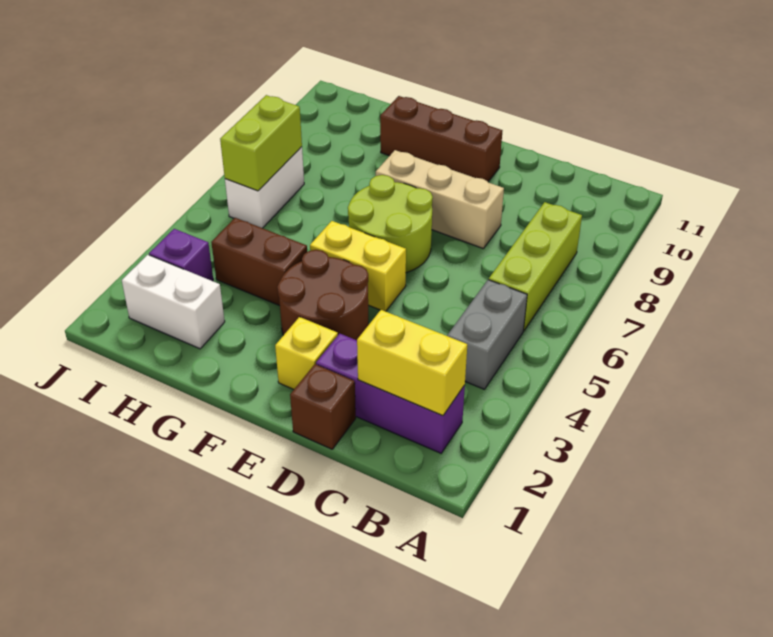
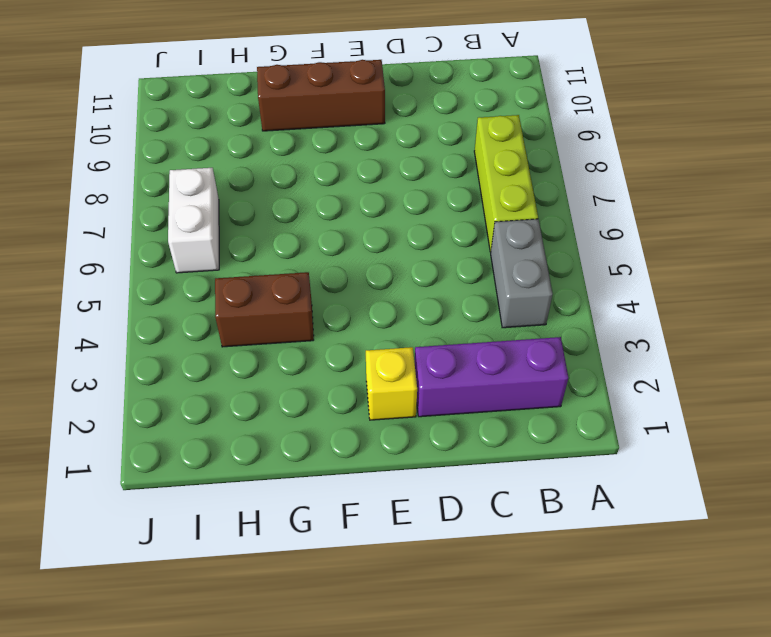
none -> brown 1x1 brick [290,364,356,449]
none -> tan 1x3 brick [376,150,504,248]
none -> brown 2x2 round brick [277,250,369,340]

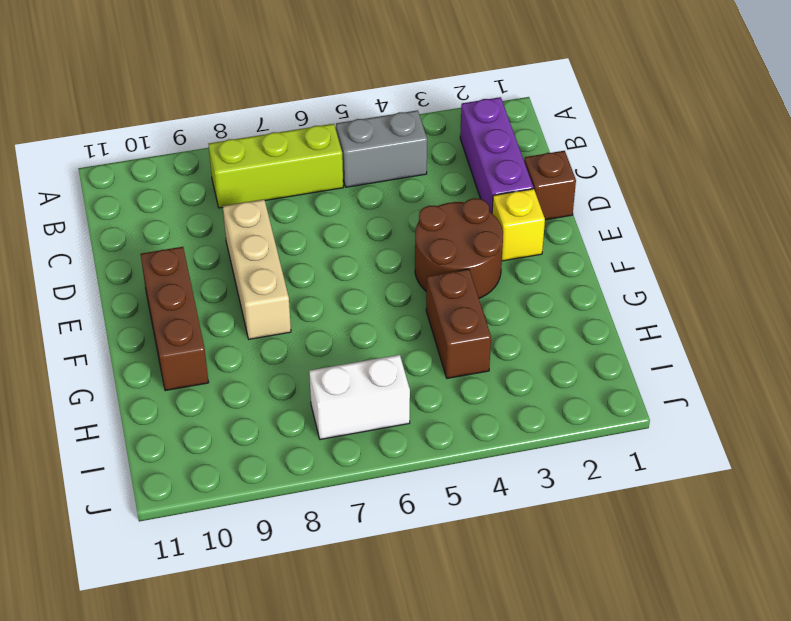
none -> yellow 1x2 brick [310,221,406,311]
none -> lime 2x2 round brick [348,175,433,273]
none -> white 1x2 brick [122,255,225,349]

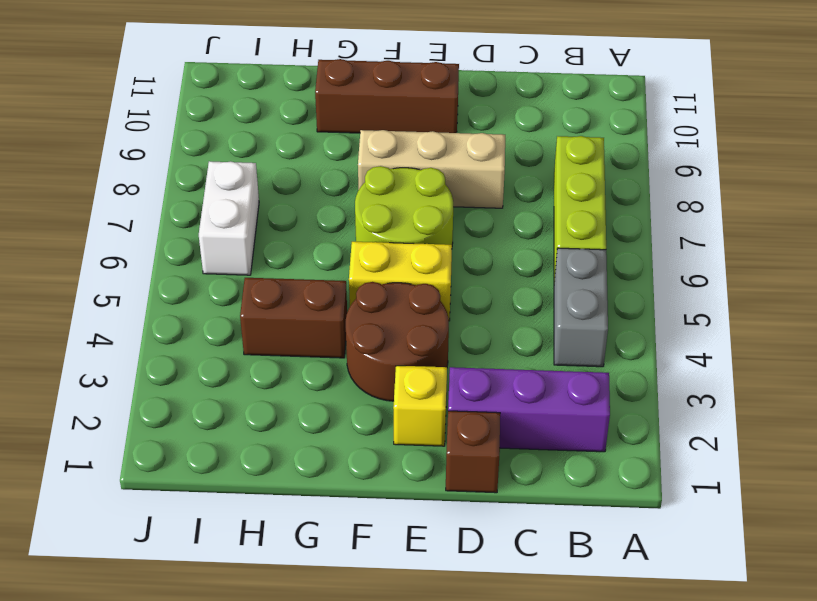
none -> white 1x2 brick [122,255,225,349]
none -> purple 1x1 brick [149,229,213,281]
none -> yellow 1x2 brick [357,310,467,416]

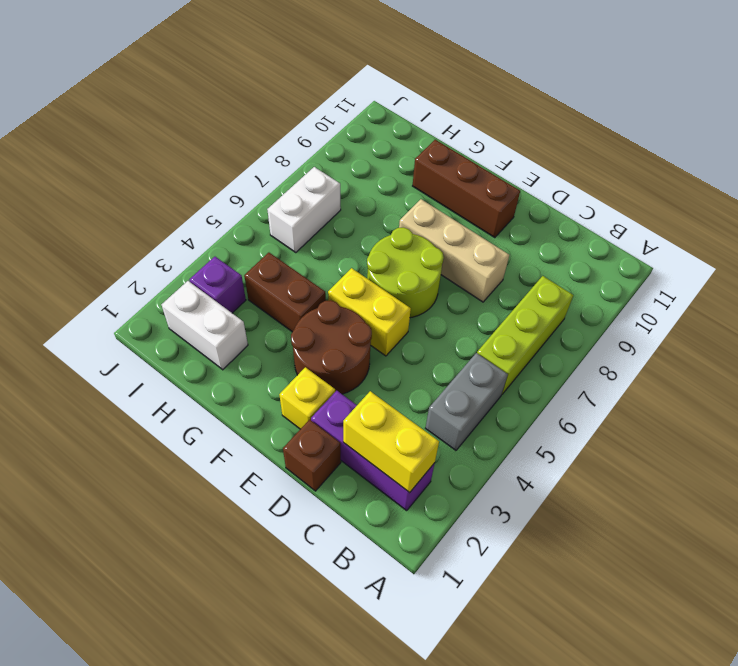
none -> lime 1x2 brick [220,95,302,191]

